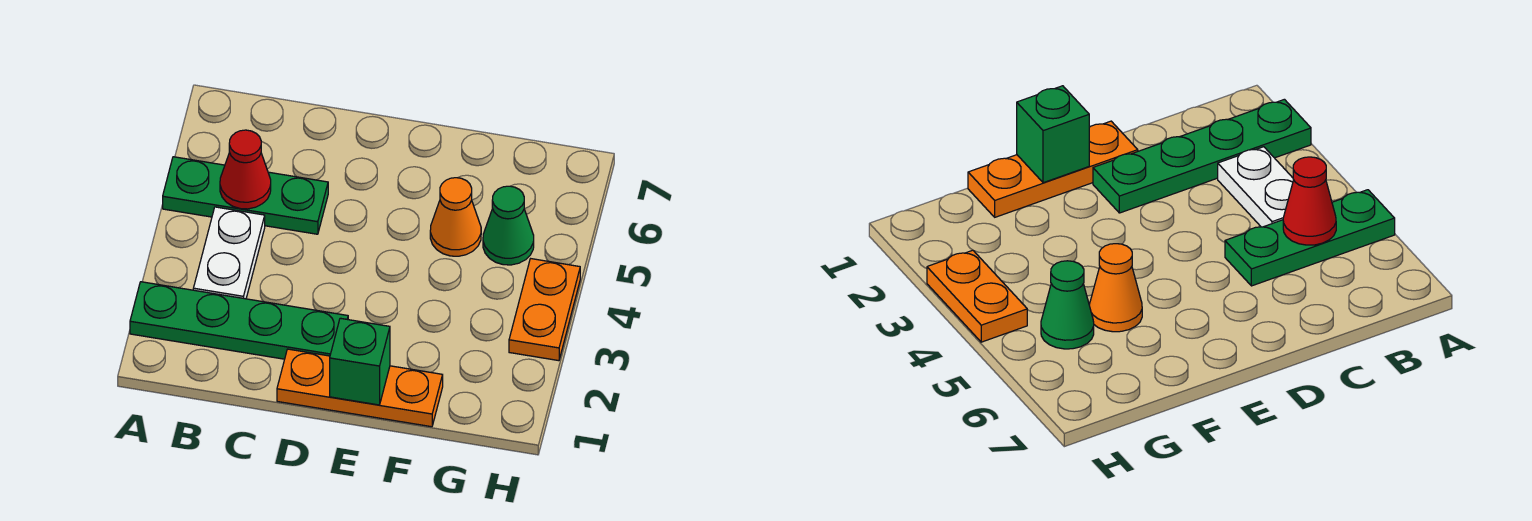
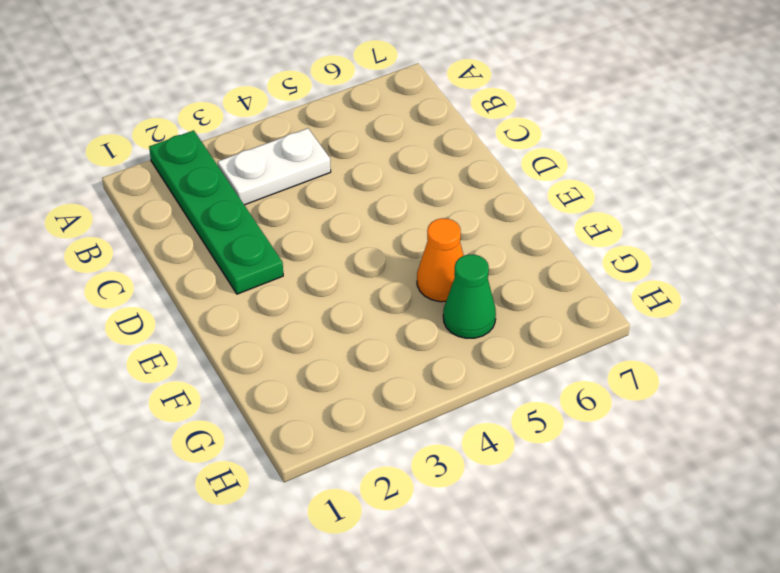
none -> green 1x3 plate [163,157,328,234]
none -> orange 1x3 plate [277,349,443,427]

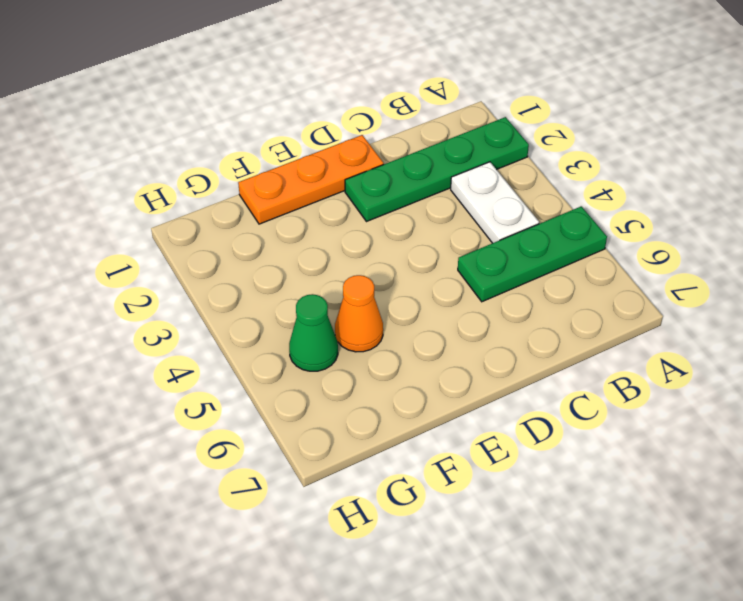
none -> orange 1x2 plate [509,259,580,361]
none -> red 1x1 cone [220,130,271,209]

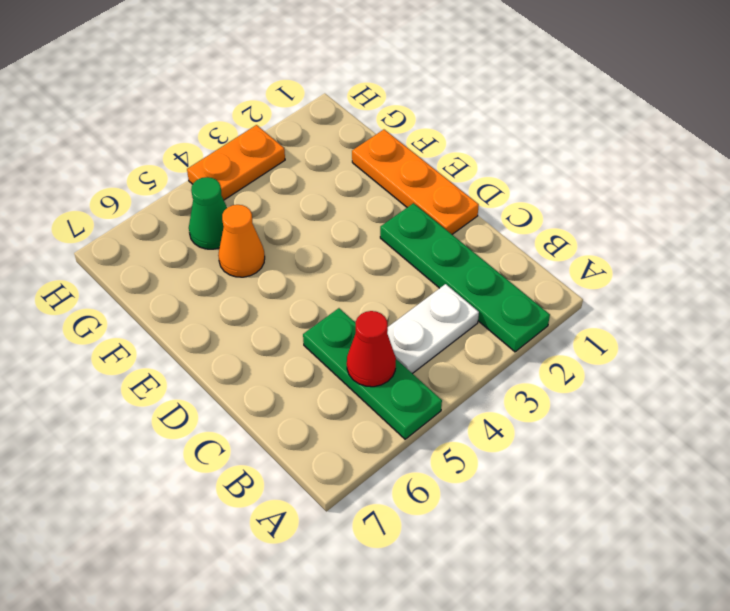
none -> green 1x1 brick [330,318,390,405]

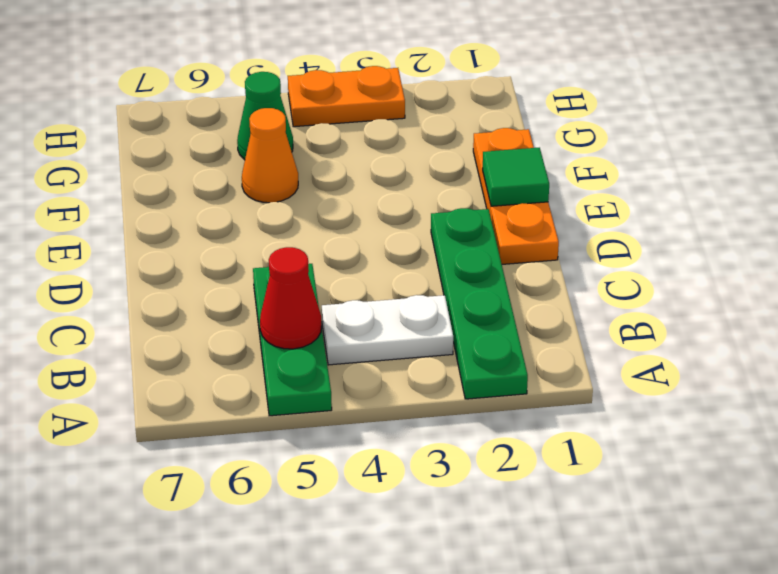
green 1x1 tile [483,148,549,206] -> green 1x1 brick [330,318,390,405]

